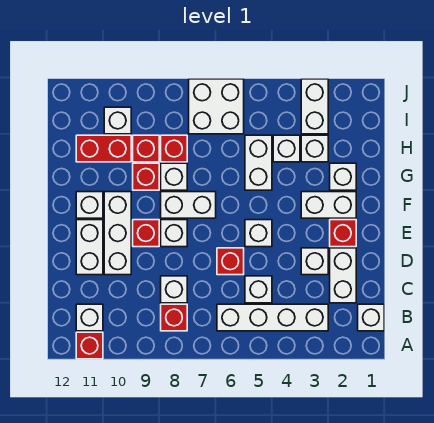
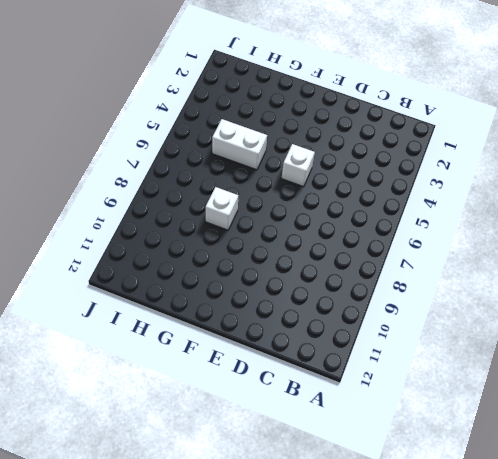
none -> red 1x1 brick [76,332,103,359]
none -> white 1x1 brick [358,304,384,331]
none -> white 1x4 brick [217,304,328,331]
none -> red 1x1 brick [161,304,187,331]

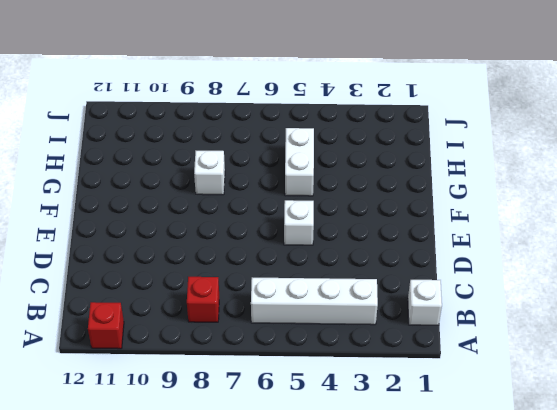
none -> white 1x1 brick [76,304,103,331]
none -> white 1x2 brick [330,248,356,303]
none -> white 1x1 brick [245,276,272,303]
none -> white 1x1 brick [161,276,187,303]

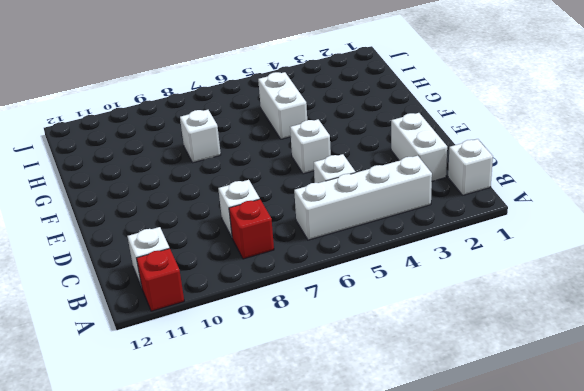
none -> white 1x1 brick [301,248,328,275]
none -> red 1x1 brick [217,248,244,275]
none -> white 1x3 brick [104,192,131,275]
none -> white 1x2 brick [76,220,103,275]

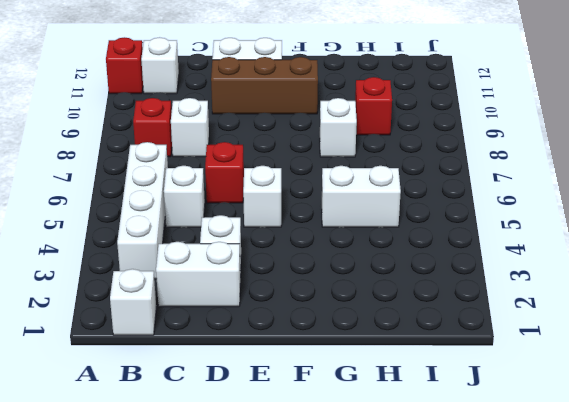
brown 1x3 brick [211,57,318,114] -> white 1x3 brick [104,192,131,275]
none -> red 1x1 brick [330,220,356,247]
none -> white 1x1 brick [161,220,187,247]
none -> red 1x1 brick [133,220,159,247]
none -> white 1x2 brick [301,192,356,218]

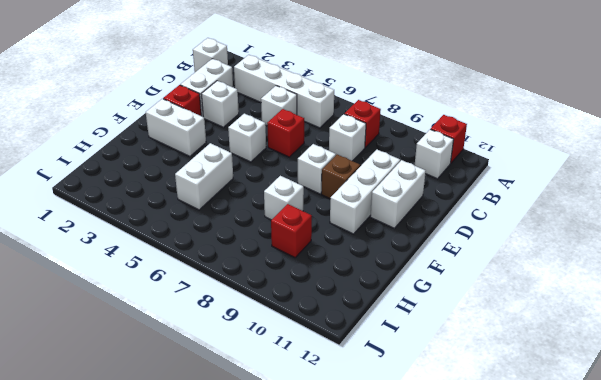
brown 1x1 brick [321,154,360,199] -> red 1x1 brick [133,220,159,247]
none -> white 1x2 brick [161,192,216,218]
none -> white 1x1 brick [76,192,103,218]
none -> white 1x1 brick [330,163,356,190]
none -> red 1x1 brick [133,163,159,190]

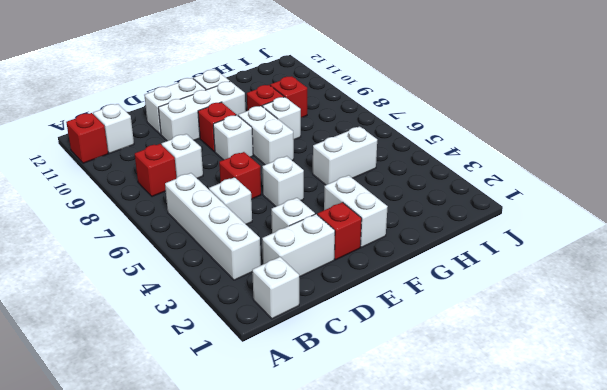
none -> white 1x1 brick [330,163,356,190]
none -> white 1x1 brick [301,135,328,162]
none -> white 1x1 brick [273,135,300,162]
none -> red 1x1 brick [161,135,187,162]

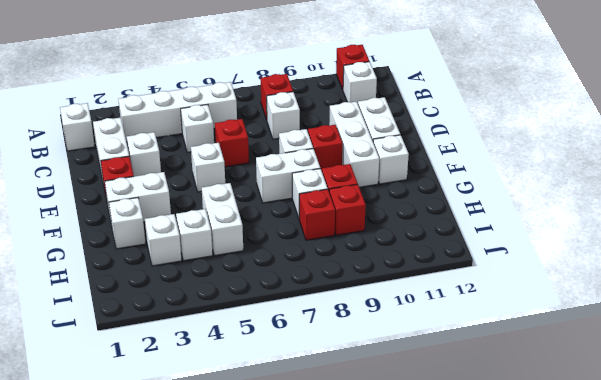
none -> red 1x2 brick [76,135,131,162]
none -> white 1x2 brick [301,79,328,134]
none -> white 2x2 brick [189,79,244,134]
none -> white 1x1 brick [104,107,131,134]

